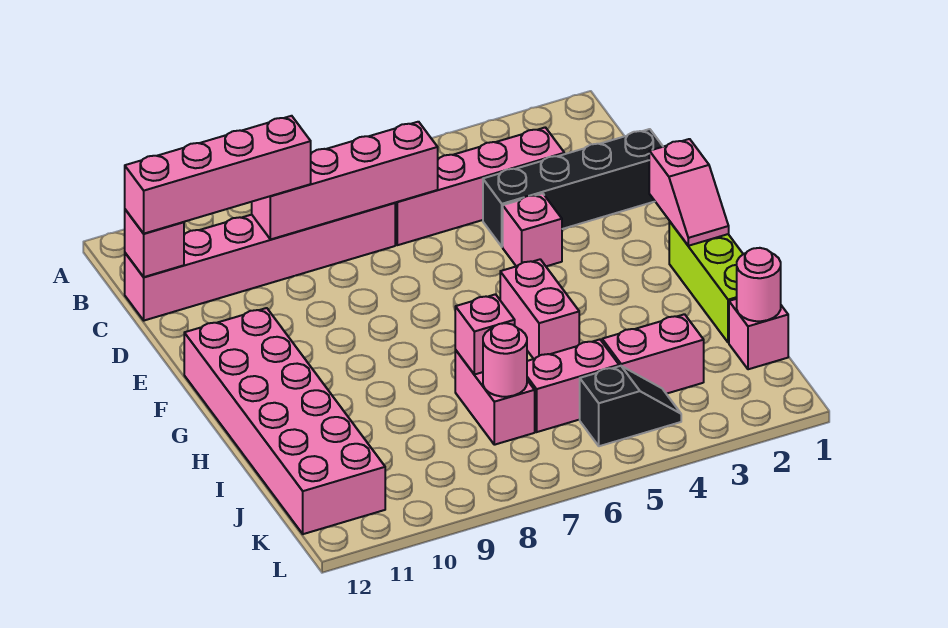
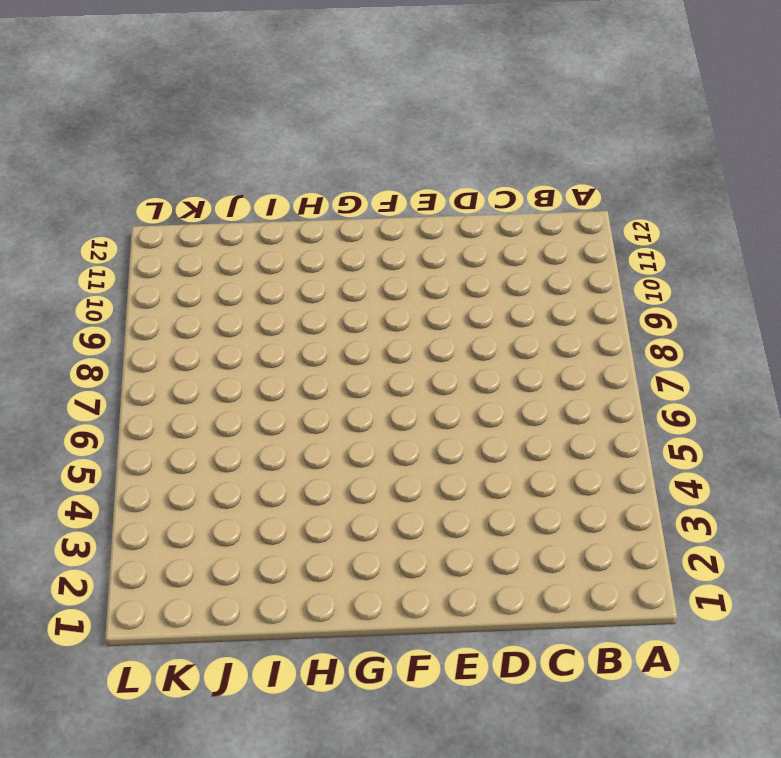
none -> pink 1x4 brick [395,127,564,245]
none -> pink 1x6 brick [125,203,395,321]
none -> black 1x4 brick [483,129,663,247]

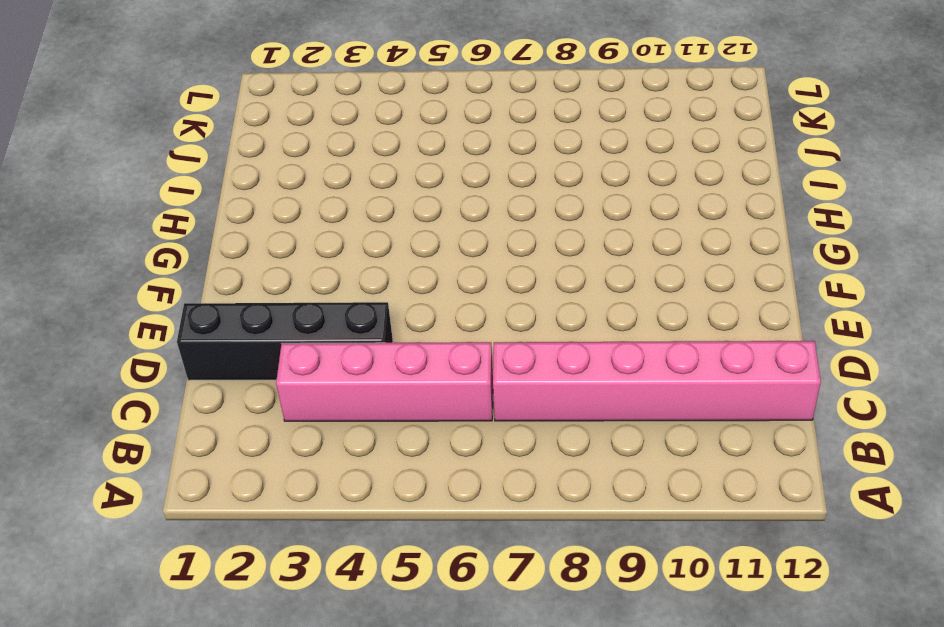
none -> pink 1x1 brick [503,193,562,266]
none -> pink 2x6 brick [184,308,385,534]
none -> lime 1x3 brick [669,221,743,343]

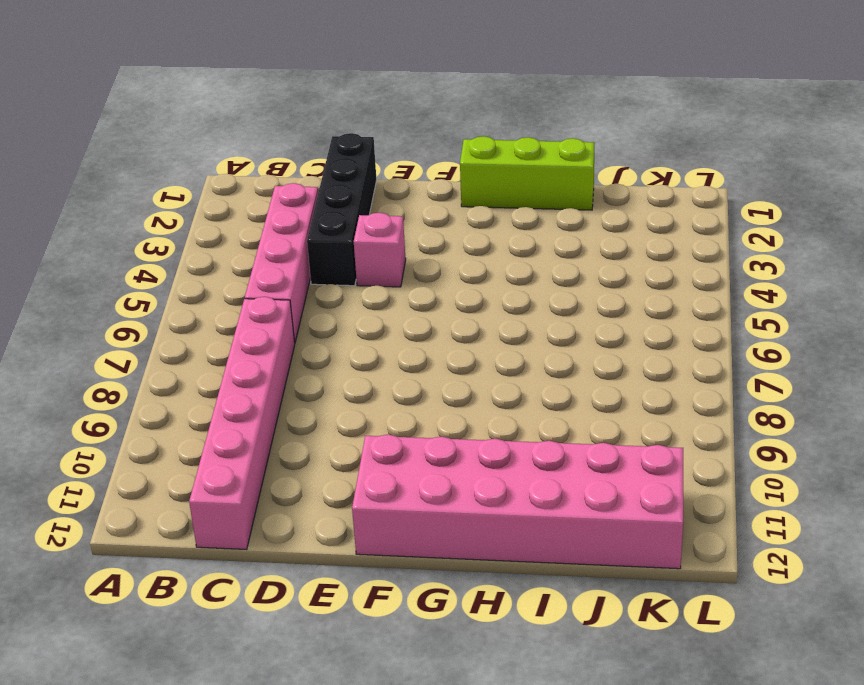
none -> pink 1x2 brick [500,259,579,359]
none -> pink 1x2 brick [455,350,535,445]
none -> pink 1x1 brick [729,299,788,369]

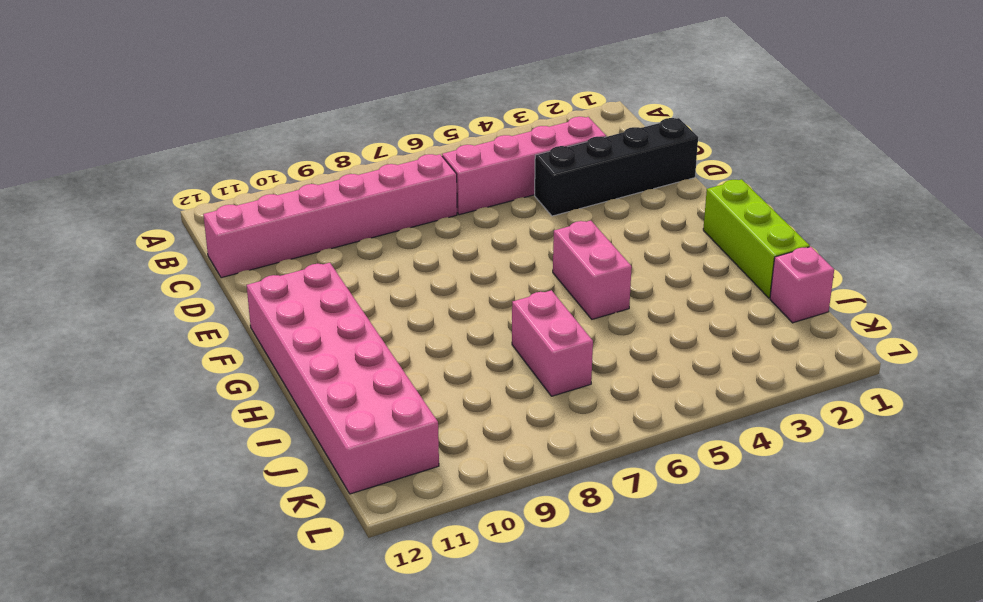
none -> pink 1x1 brick [503,193,562,266]
none -> pink 1x2 brick [602,314,704,394]
none -> pink 1x2 brick [527,340,619,432]

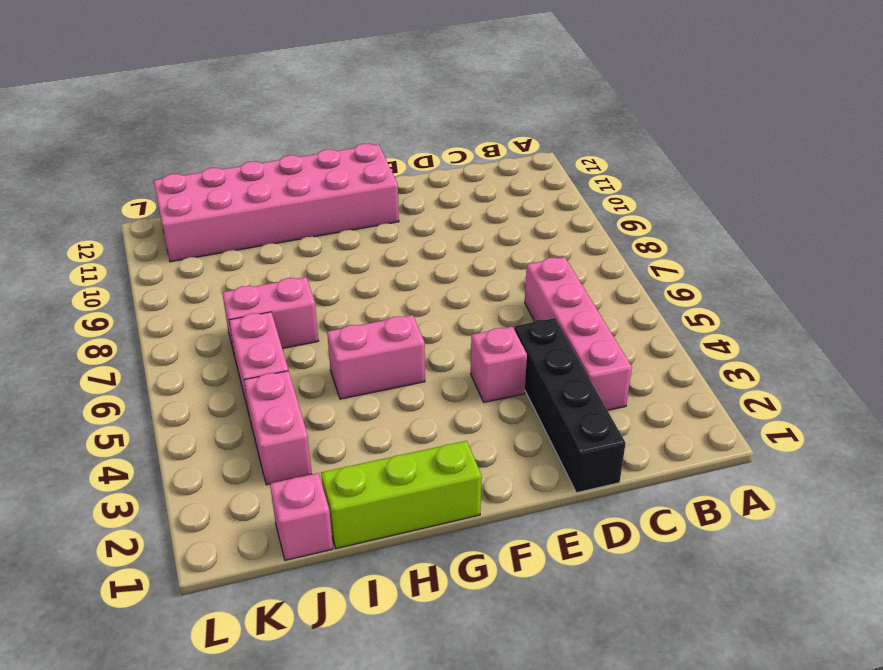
none -> pink 1x6 brick [125,203,395,321]
none -> black 1x2 slope [580,366,681,446]
none -> pink 1x4 brick [252,122,438,240]

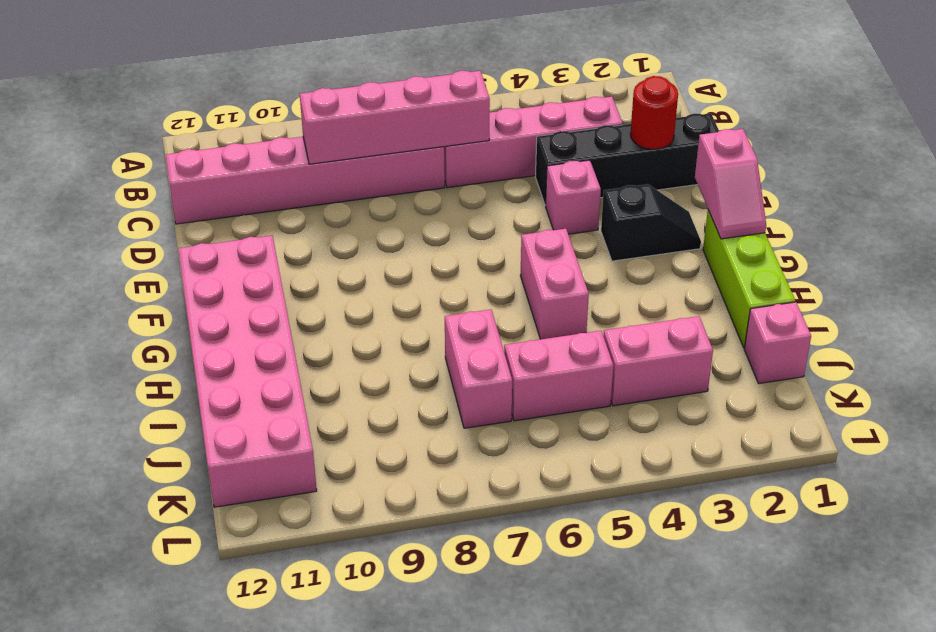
red 1x1 round brick [630,76,678,149] -> none
black 1x2 slope [601,184,701,261] -> black 1x2 slope moved to [580,366,681,446]
none -> pink 1x1 brick [125,210,184,277]
none -> pink 1x1 brick [455,294,515,375]
none -> pink 1x1 round brick [737,248,781,321]

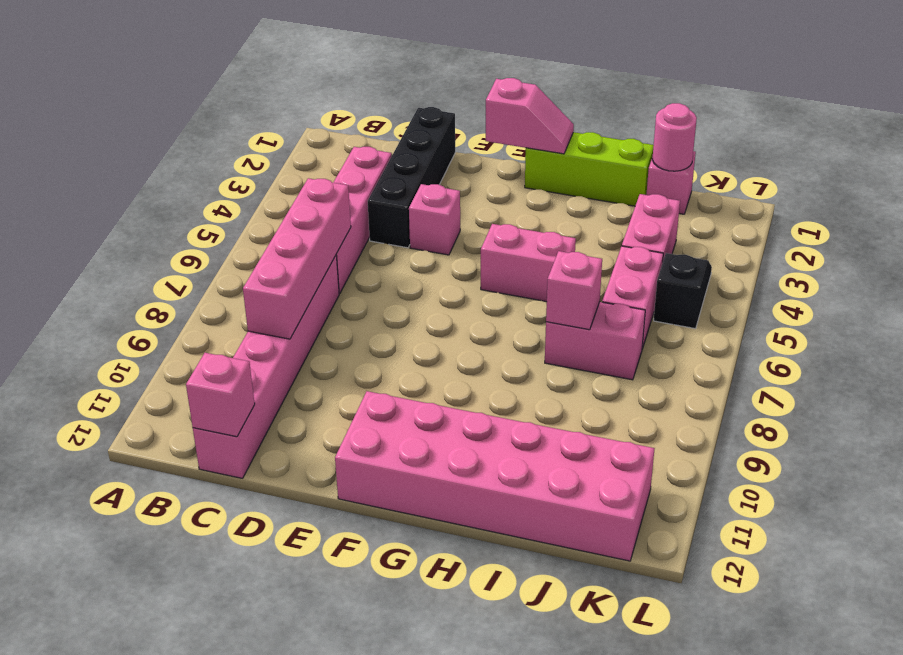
none -> pink 1x1 round brick [483,323,527,397]
none -> pink 1x4 brick [125,116,311,234]

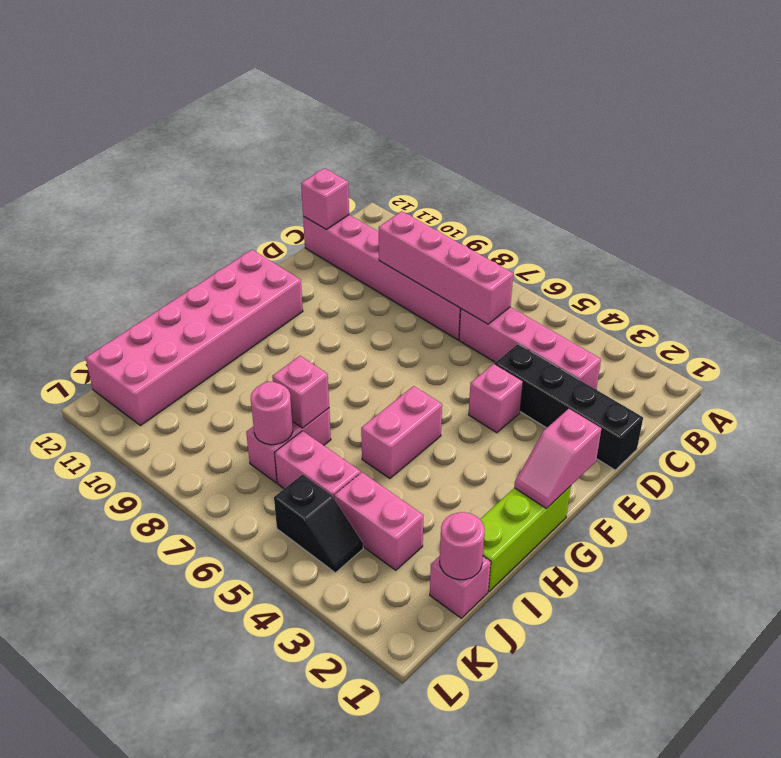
none -> pink 1x4 brick [125,116,311,234]

